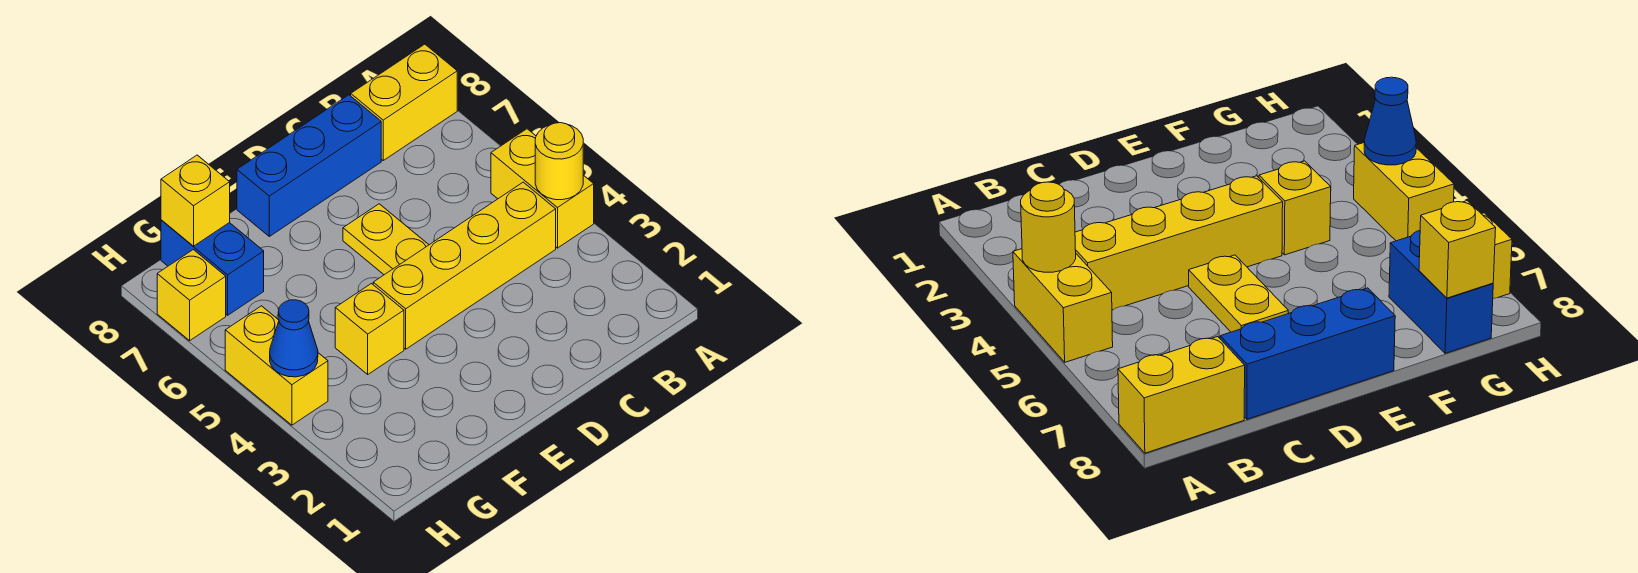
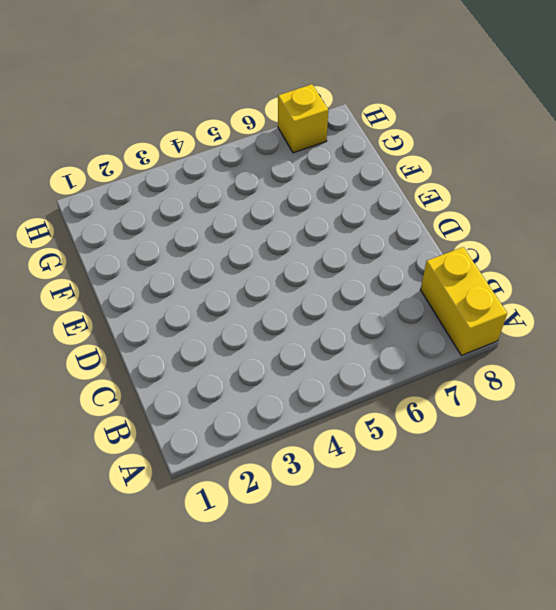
none -> yellow 1x2 brick [491,129,594,248]
none -> yellow 1x4 brick [373,182,556,349]
none -> blue 1x3 brick [237,95,381,236]

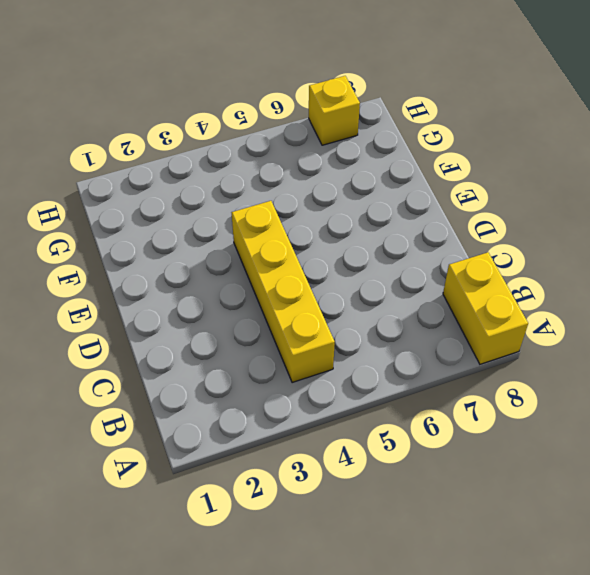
none -> yellow 1x2 brick [491,129,594,248]
none -> blue 1x3 brick [237,95,381,236]
none -> yellow 1x2 plate [343,204,429,275]

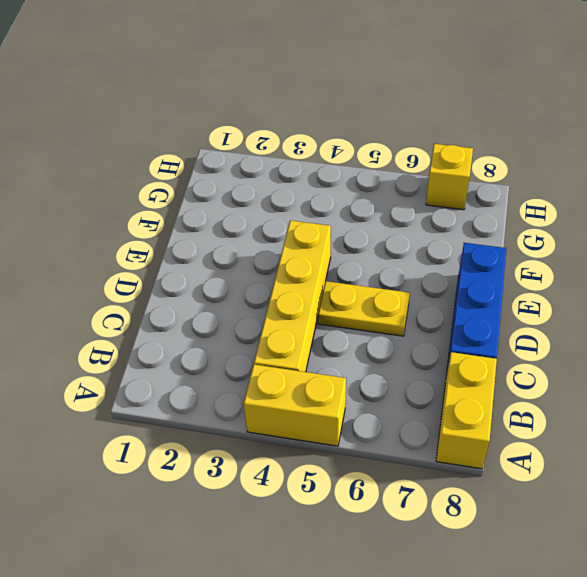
none -> yellow 1x1 brick [335,284,404,374]
none -> blue 1x2 brick [161,220,264,315]
none -> yellow 1x2 brick [225,306,328,425]

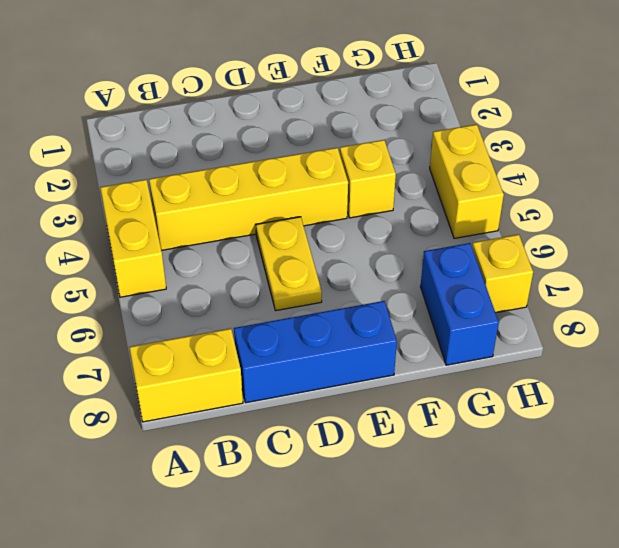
none -> yellow 1x1 round brick [535,123,583,200]
none -> yellow 1x1 brick [161,155,230,246]
none -> blue 1x1 cone [270,300,318,377]

